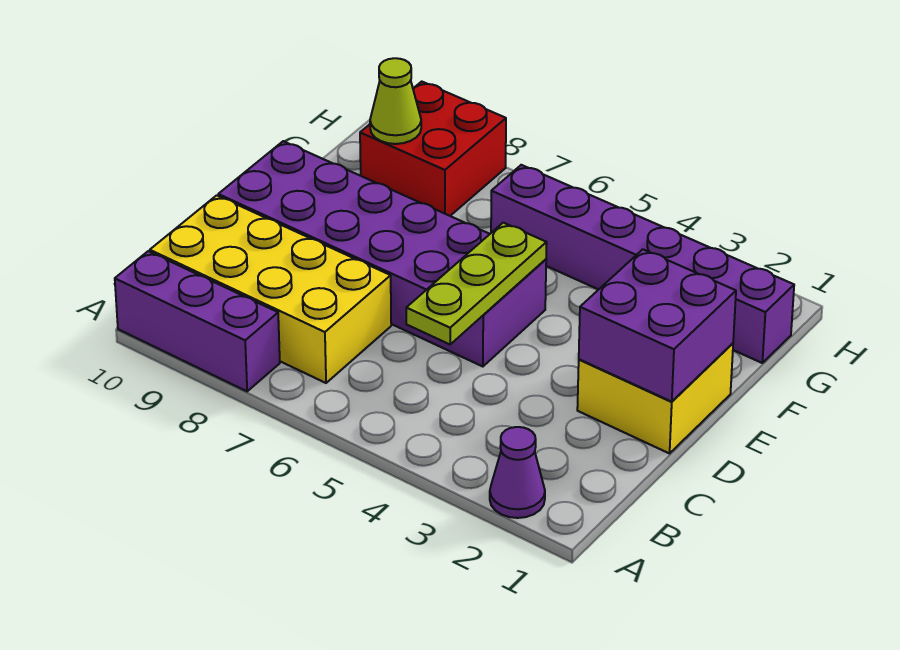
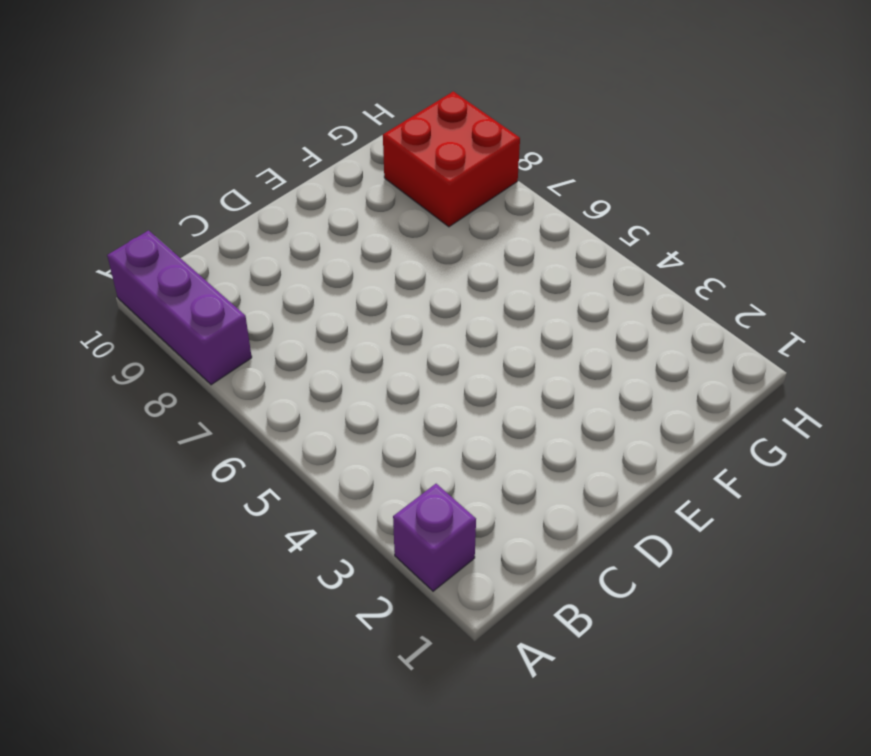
purple 1x1 brick [393,484,476,591] -> purple 1x1 cone [490,427,545,518]
none -> yellow 2x4 brick [150,195,391,383]
none -> yellow 2x2 brick [577,343,733,454]

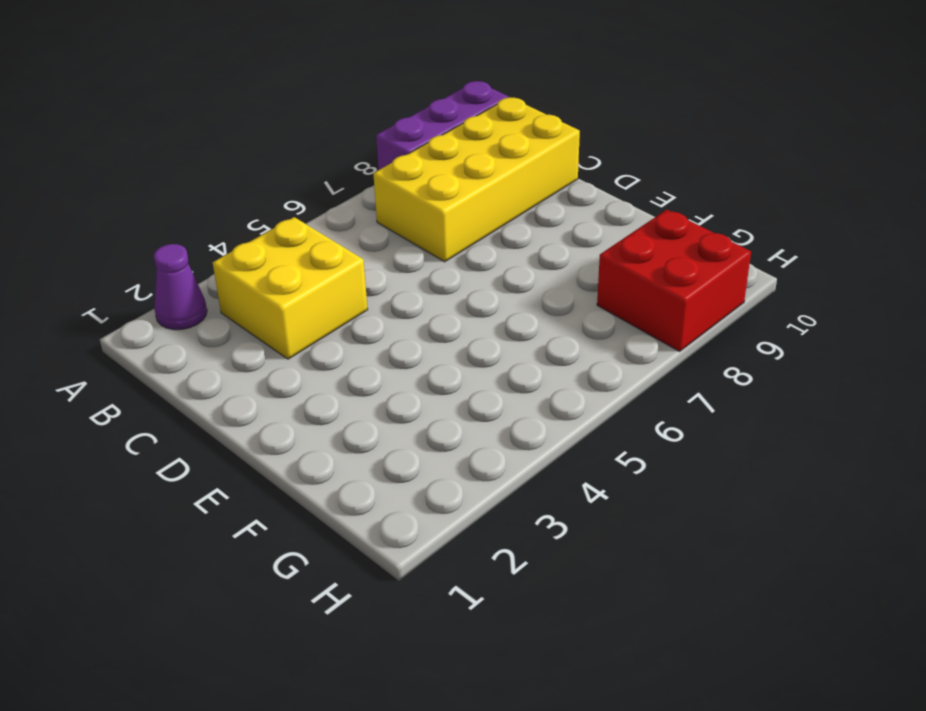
yellow 2x2 brick [213,217,368,359] -> yellow 2x2 brick moved to [577,343,733,454]
none -> purple 2x6 brick [218,141,546,367]
none -> purple 1x6 brick [491,165,794,363]

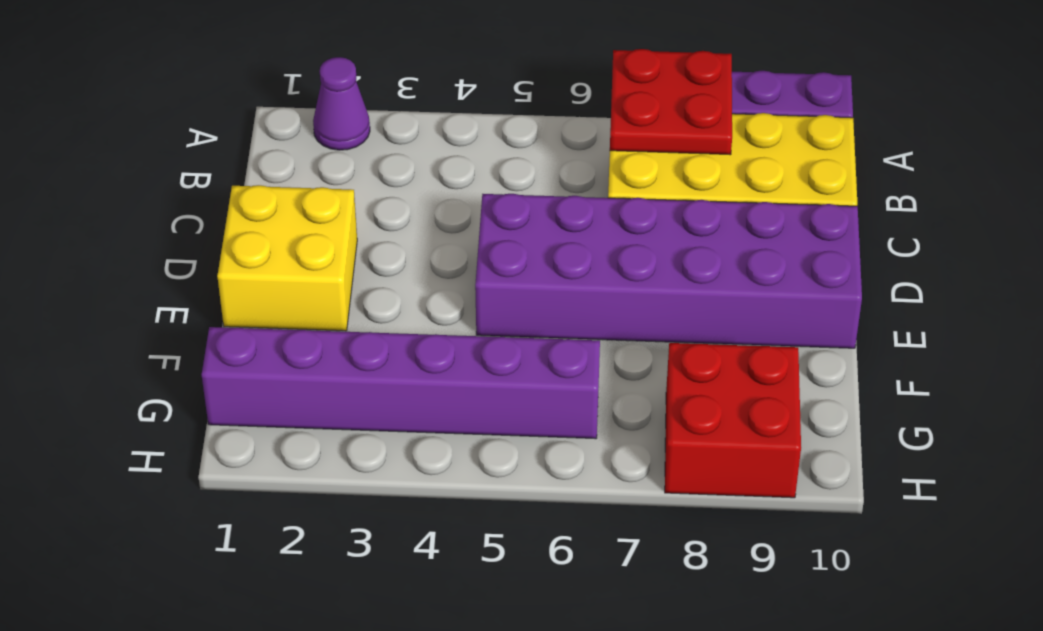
red 2x2 plate [610,49,732,155] -> none
none -> lime 1x3 plate [406,223,547,344]
none -> purple 2x2 brick [579,249,736,402]

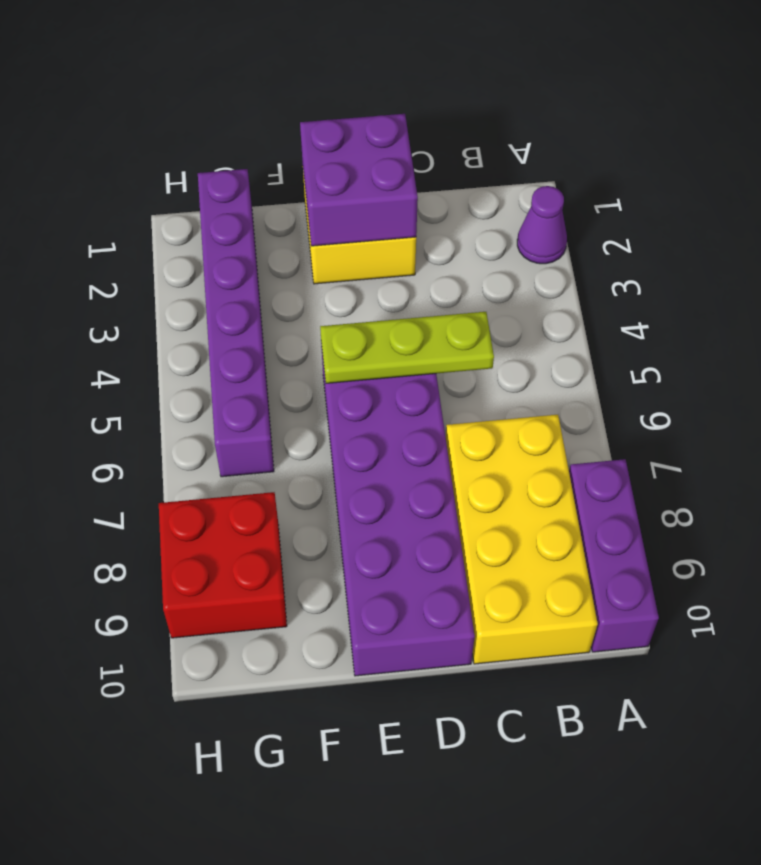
none -> lime 1x1 cone [370,58,421,144]

